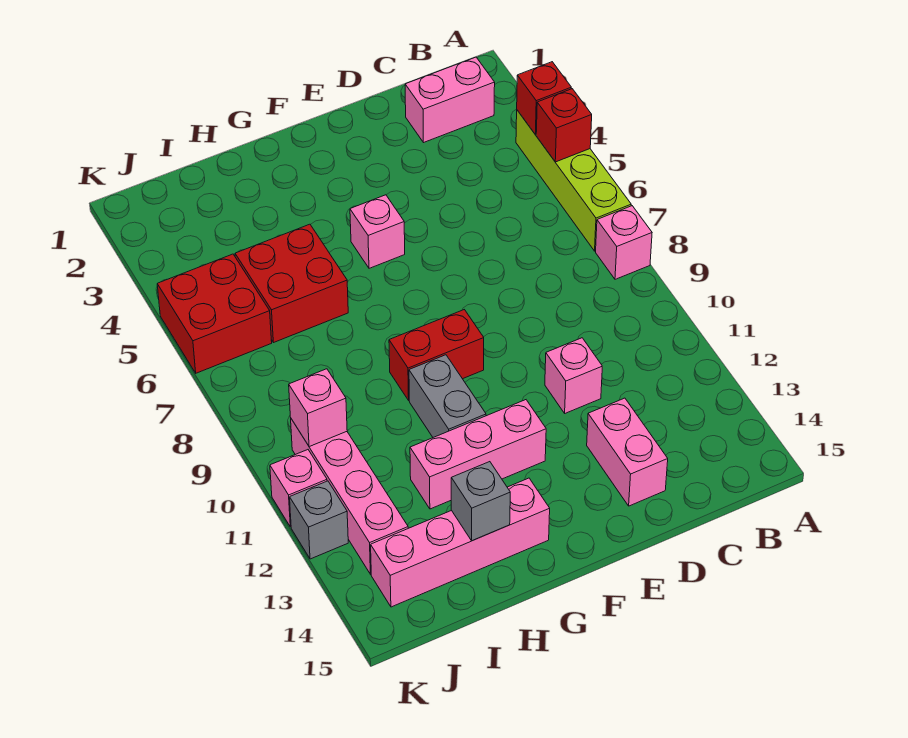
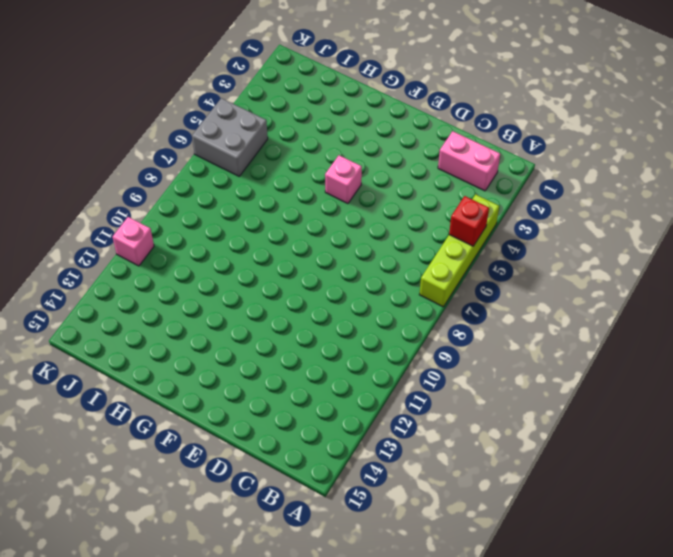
grey 2x2 brick [192,98,268,176] -> red 2x2 brick [157,254,272,373]
none -> pink 1x1 brick [596,206,652,279]
none -> pink 1x1 brick [545,338,602,413]
none -> pink 1x2 brick [587,398,668,506]

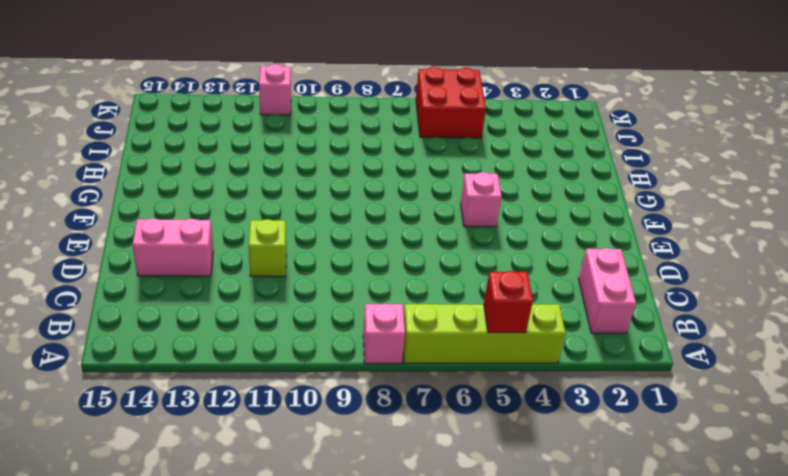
lime 1x1 brick [249,219,286,277] -> pink 1x1 brick [545,338,602,413]
none -> red 1x2 brick [389,310,484,400]
none -> pink 1x3 brick [410,400,546,509]
none -> grey 1x2 brick [409,355,486,437]

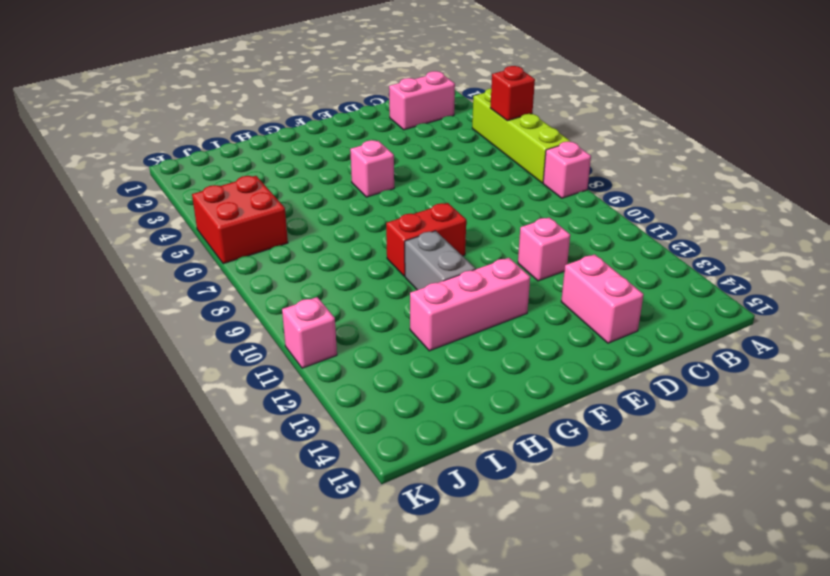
none -> pink 1x4 brick [371,478,550,607]
none -> red 2x2 brick [235,224,348,343]
none -> pink 1x4 brick [291,419,408,574]

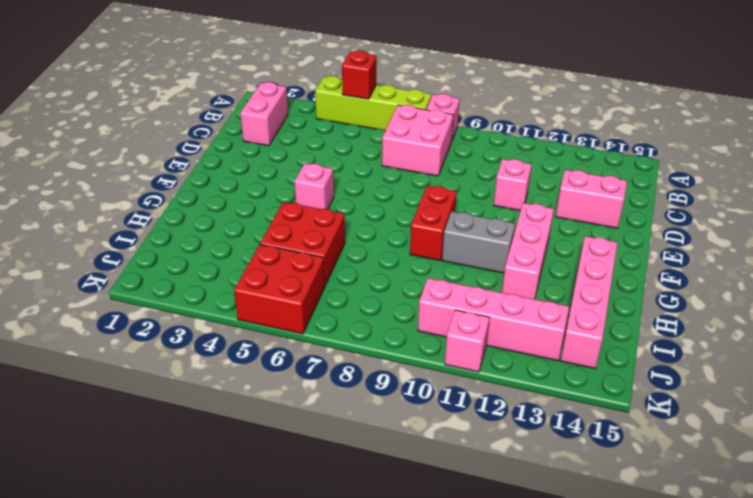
pink 2x2 brick [382,105,453,176] -> none
none -> grey 1x1 brick [290,481,348,559]
none -> red 1x1 brick [517,62,571,135]
none -> grey 1x1 brick [451,462,510,541]

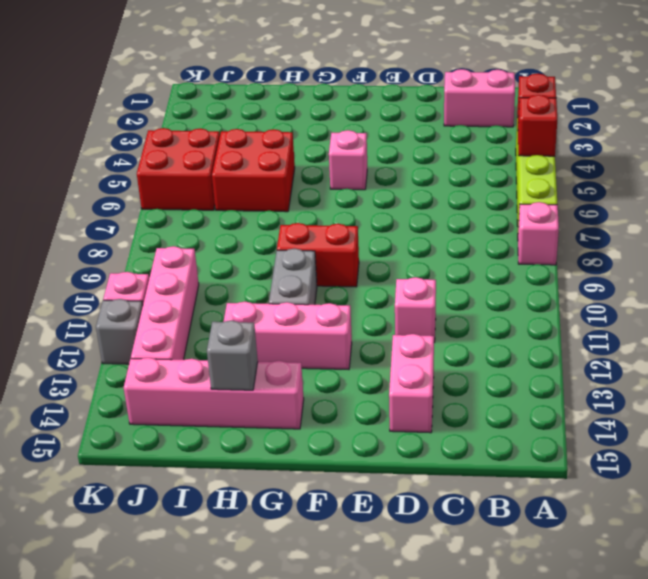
none -> pink 1x1 brick [289,369,347,447]

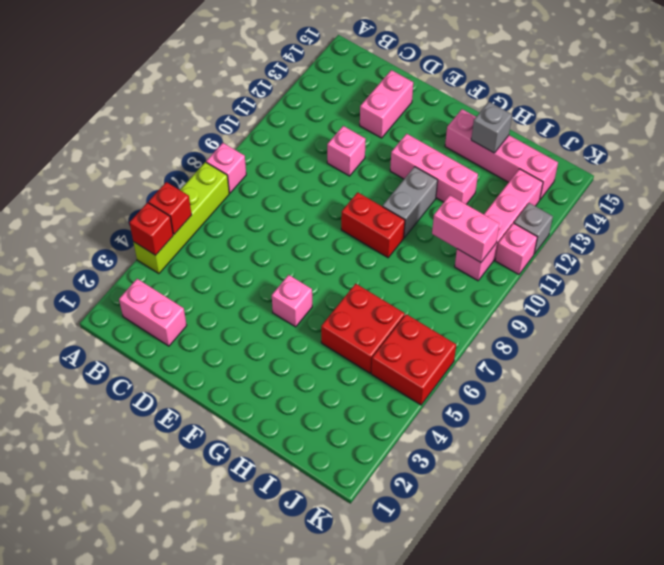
pink 1x2 brick [432,195,499,262] -> pink 1x1 brick [289,369,347,447]

